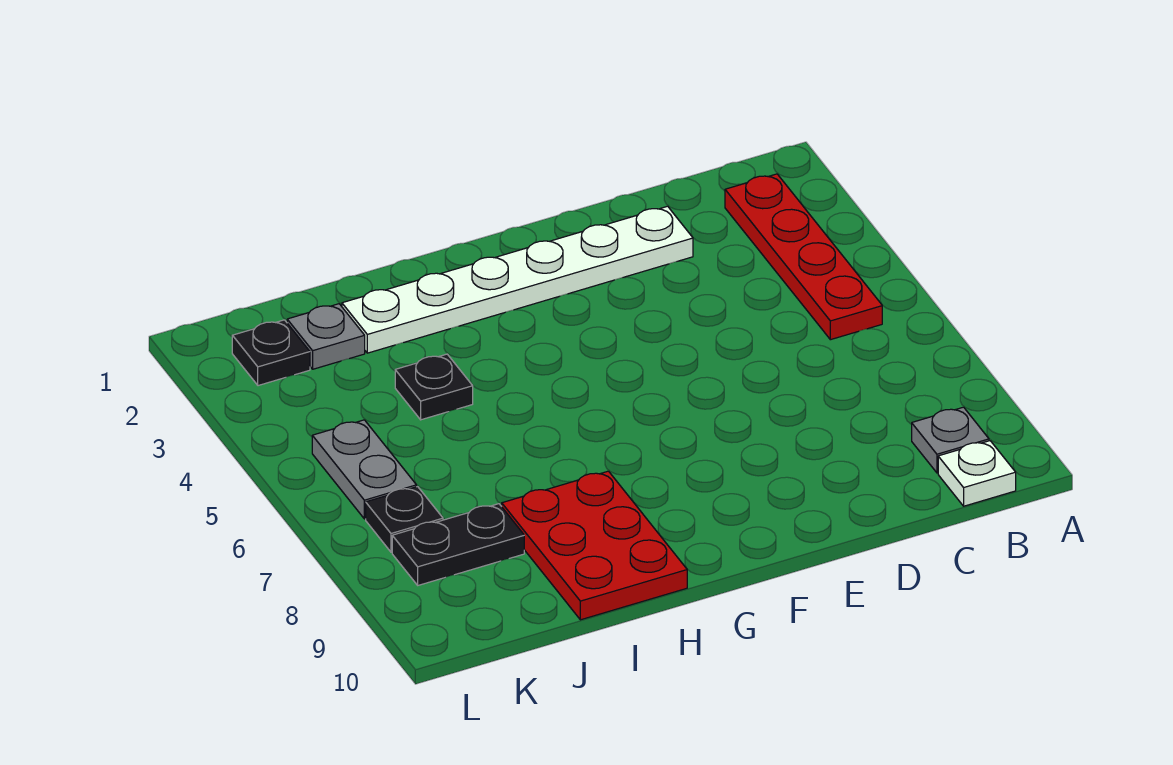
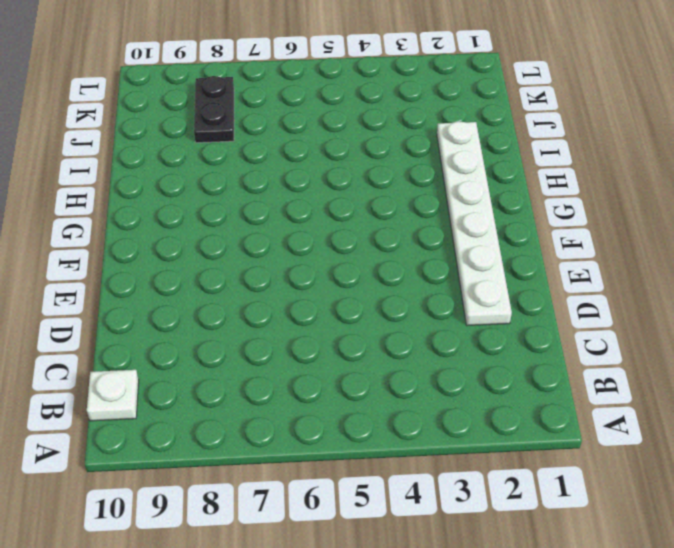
none -> red 1x4 plate [725,174,882,340]
none -> grey 1x1 plate [912,407,989,473]

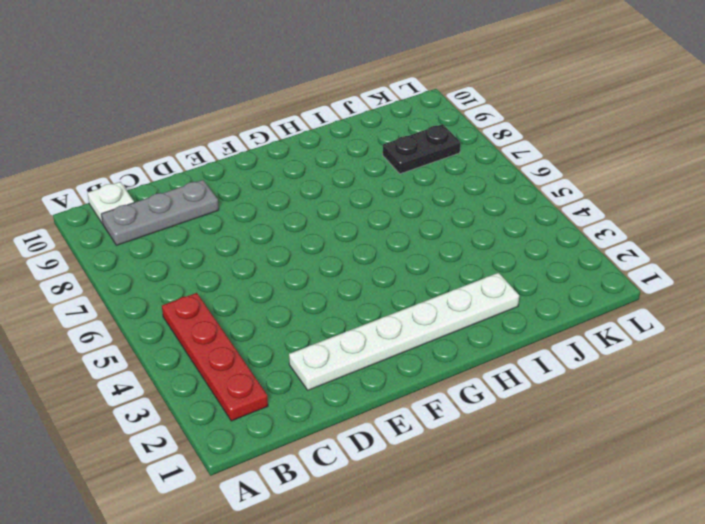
grey 1x3 plate [101,180,219,245] -> grey 1x1 plate [912,407,989,473]
none -> red 2x3 plate [502,471,687,620]
none -> black 1x1 plate [395,354,473,420]

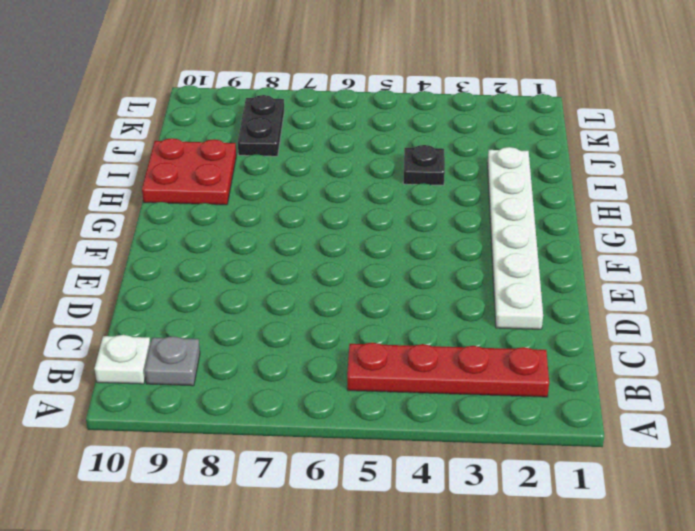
red 2x2 plate [142,138,236,205] -> red 2x3 plate [502,471,687,620]
none -> grey 1x1 plate [287,304,365,369]
none -> black 1x1 plate [232,320,310,386]

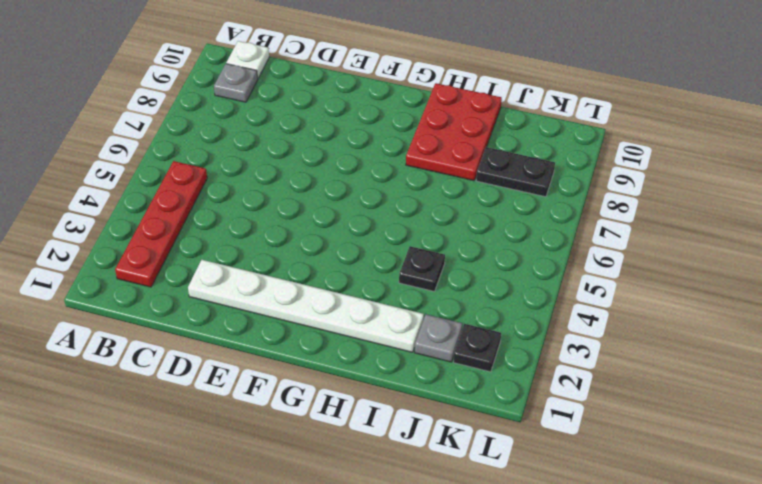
none -> grey 1x2 plate [312,420,416,519]
none -> black 1x1 plate [366,487,443,552]

